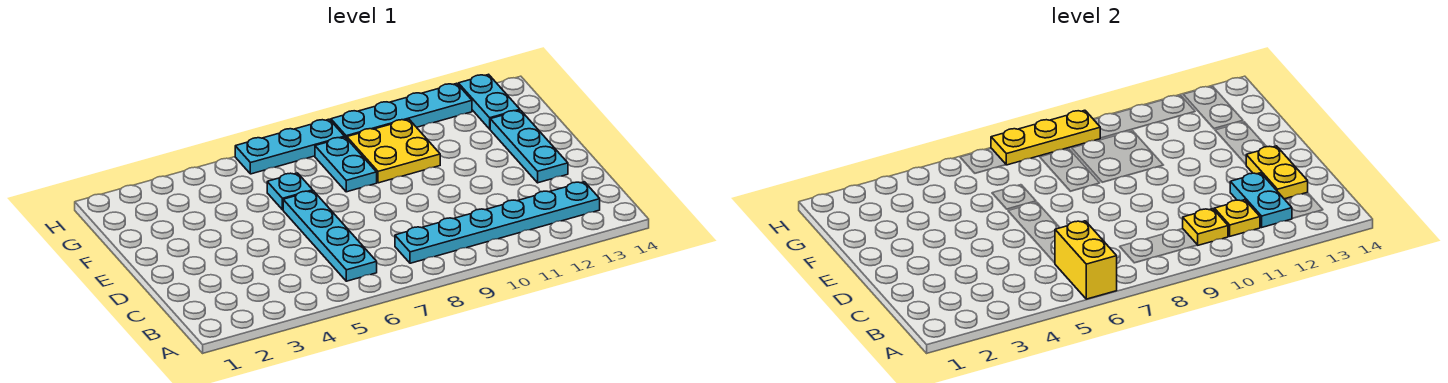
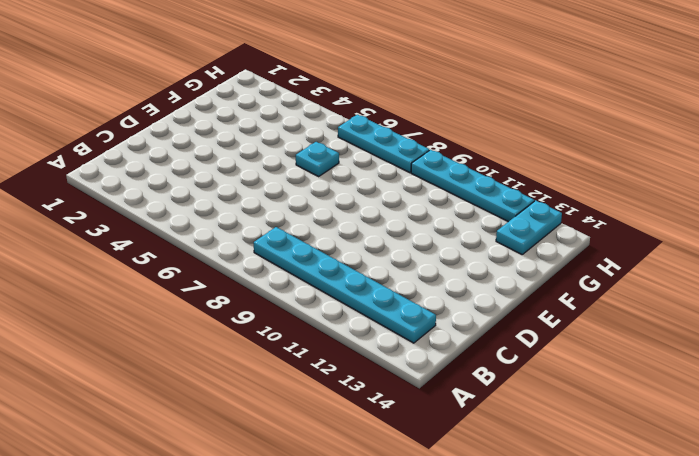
none -> cyan 1x4 plate [283,191,377,281]
none -> cyan 1x3 plate [490,110,568,183]
none -> cyan 1x2 plate [315,137,377,192]

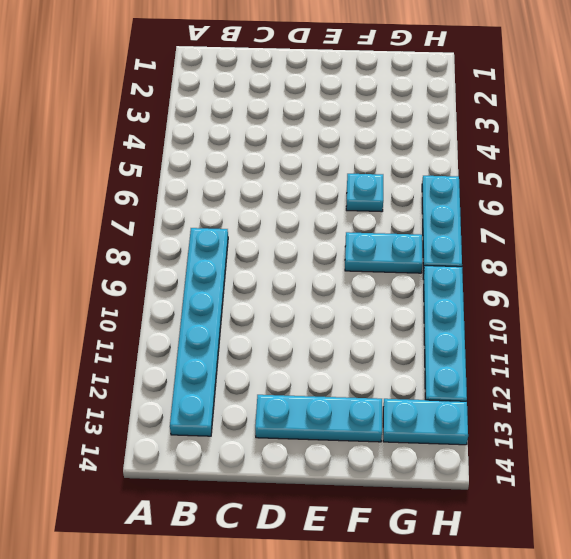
none -> cyan 1x4 plate [283,191,377,281]
none -> yellow 2x2 plate [347,119,440,183]
none -> yellow 1x2 brick [1055,221,1117,299]

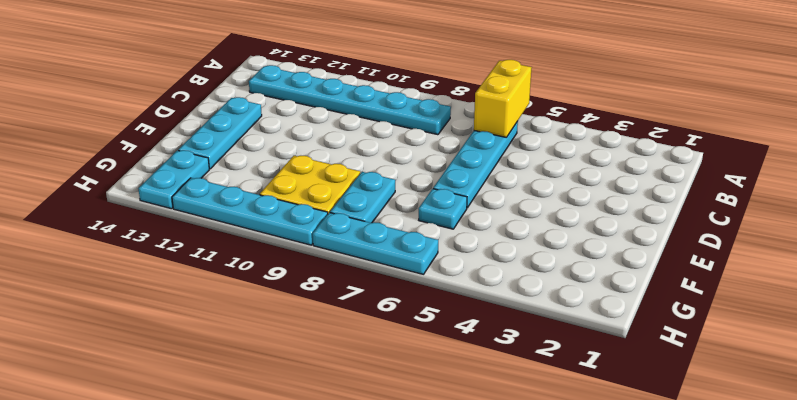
none -> yellow 1x1 plate [1183,209,1228,245]
none -> yellow 1x1 plate [1214,200,1260,236]
none -> cyan 1x2 plate [1230,173,1292,227]

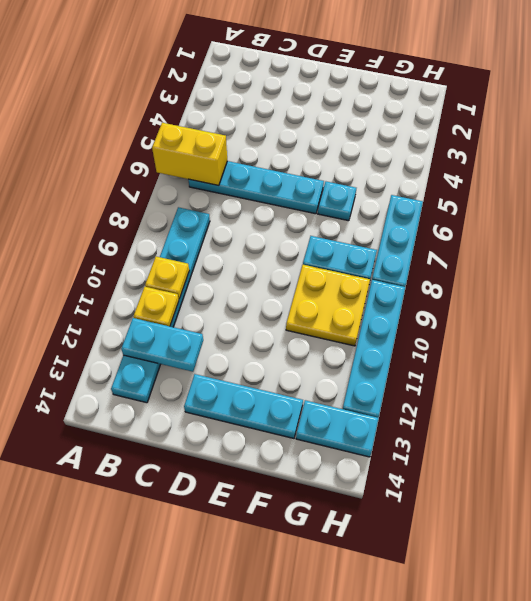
none -> yellow 1x2 plate [1246,146,1308,199]
none -> yellow 1x3 plate [991,110,1100,165]

